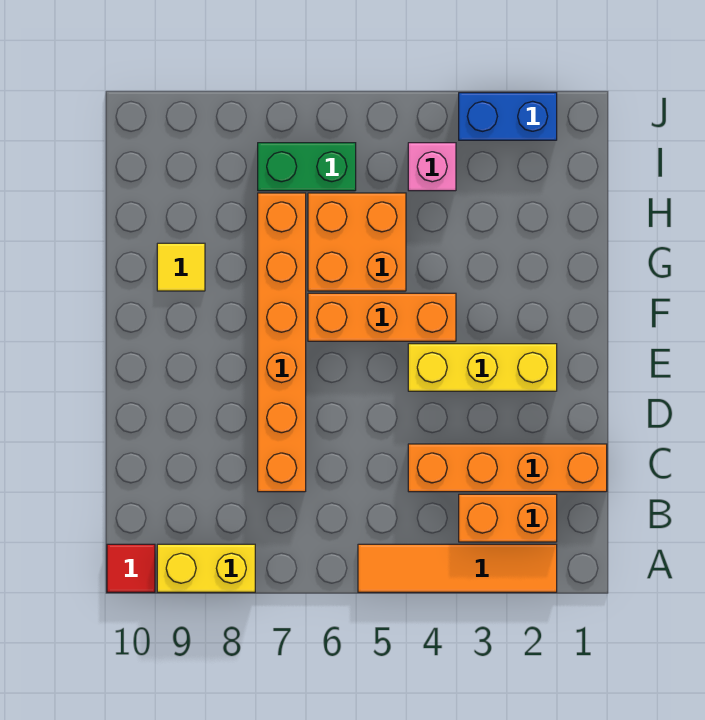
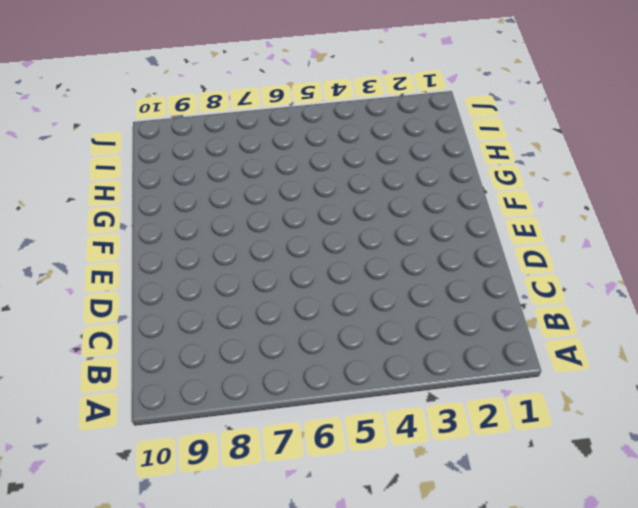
none -> orange 1x4 tile [358,544,557,592]
none -> yellow 1x2 brick [157,544,255,592]
none -> red 1x1 tile [107,544,155,592]

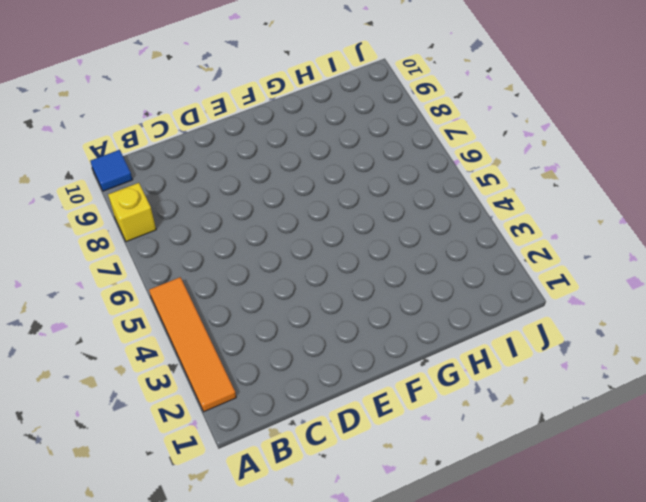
yellow 1x1 brick [108,183,156,242] -> yellow 1x2 brick [157,544,255,592]
blue 1x1 tile [90,150,133,191] -> red 1x1 tile [107,544,155,592]
none -> orange 1x2 brick [459,494,557,542]
none -> orange 1x4 brick [408,444,607,492]
none -> orange 1x6 brick [258,193,306,492]

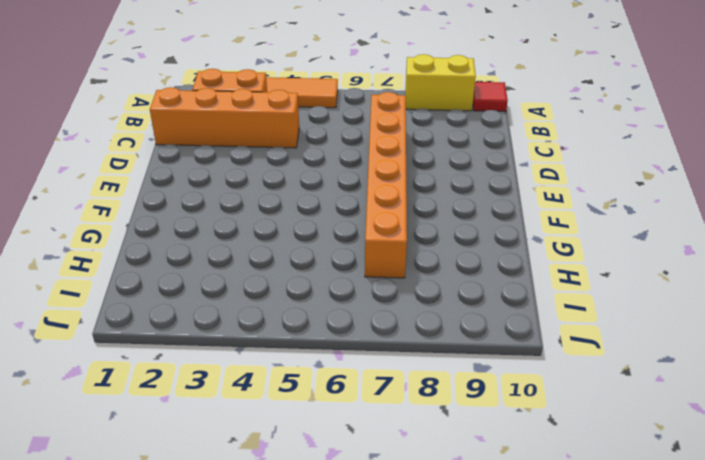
none -> yellow 1x3 brick [408,344,557,391]
none -> orange 1x3 brick [308,293,456,341]
none -> orange 2x2 brick [308,193,406,291]

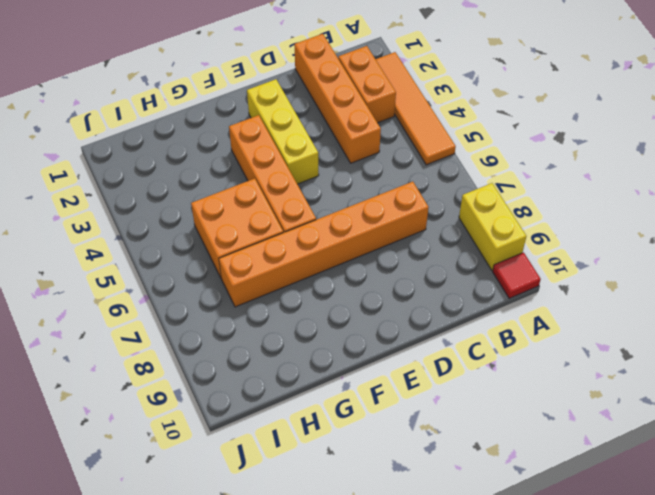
orange 1x4 brick [229,115,316,233] -> orange 1x3 brick [308,293,456,341]
none -> yellow 1x1 tile [157,243,205,291]
none -> pink 1x1 brick [408,143,456,191]
none -> green 1x2 brick [258,143,356,191]

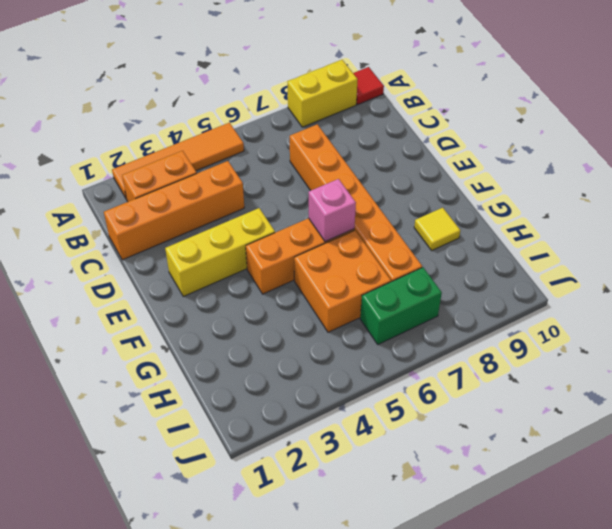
pink 1x1 brick [309,179,356,242] -> pink 1x1 brick moved to [408,143,456,191]
none -> blue 1x2 brick [459,93,557,140]

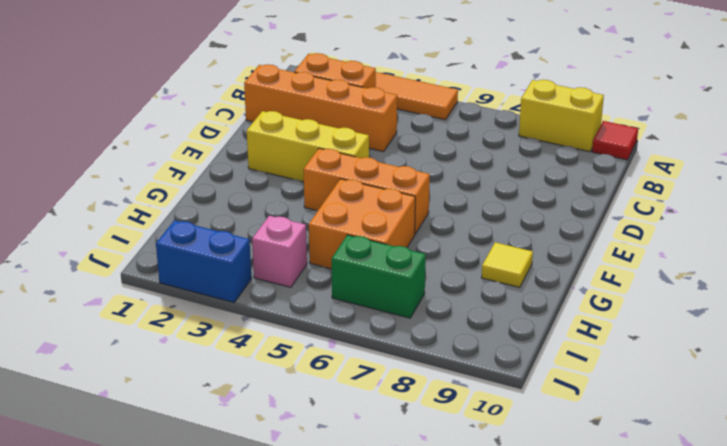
none -> orange 1x6 brick [258,193,306,492]

